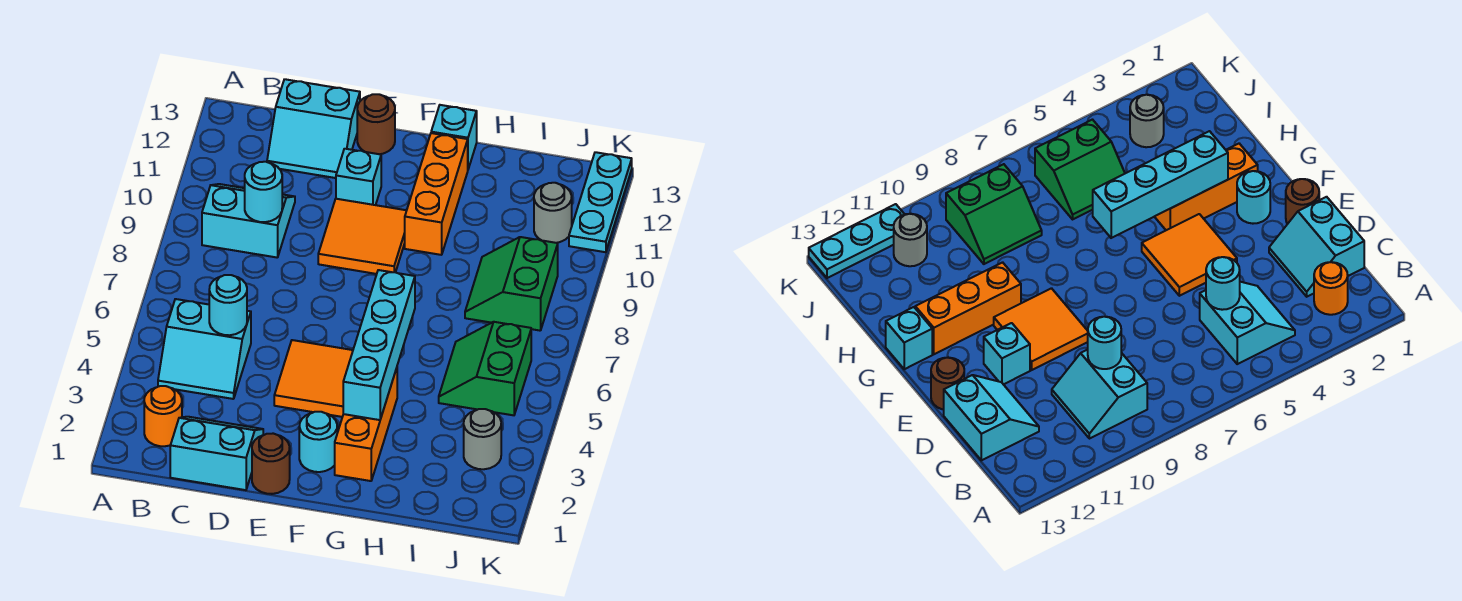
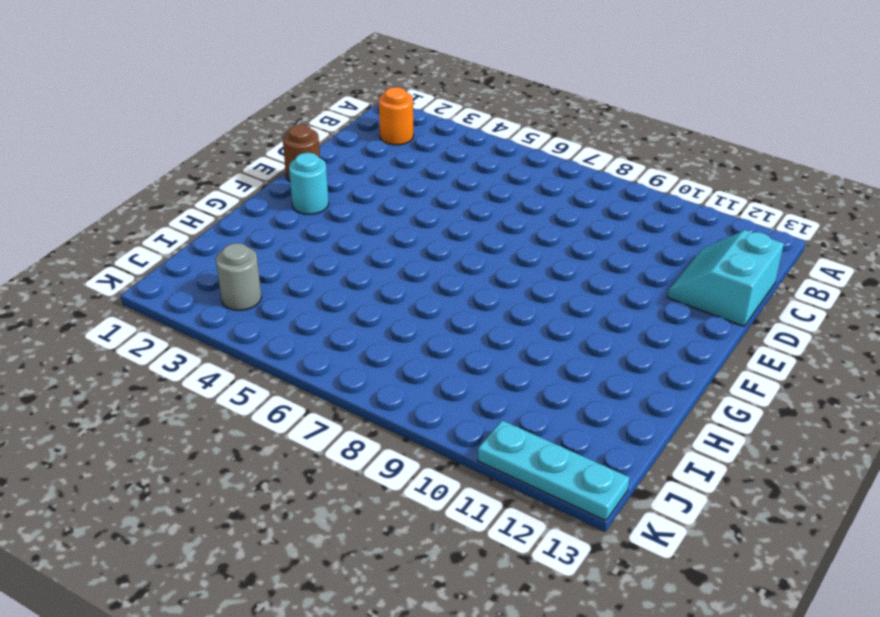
none -> cyan 2x2 slope [158,299,251,399]
none -> cyan 2x2 slope [202,184,295,258]
none -> cyan 2x2 slope [170,417,263,490]

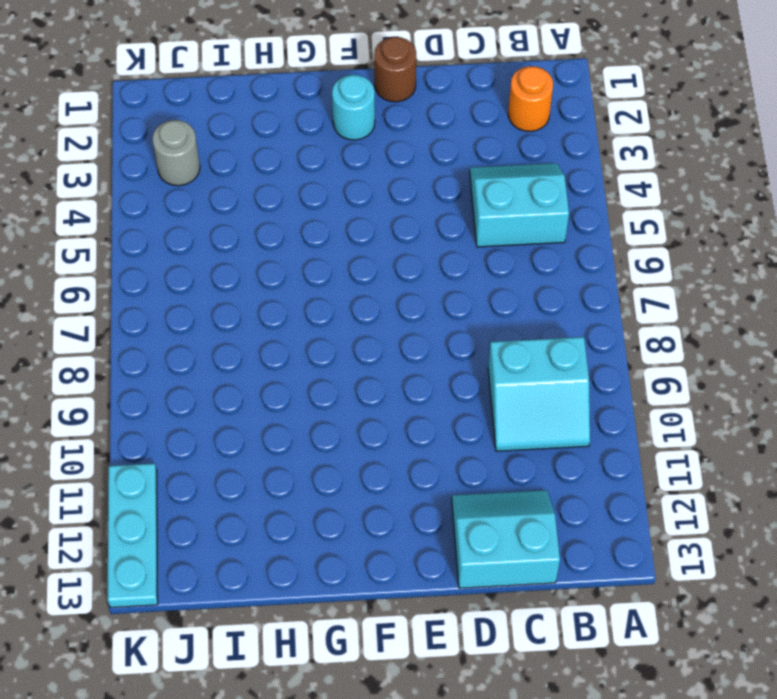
none -> cyan 2x2 slope [170,417,263,490]
none -> orange 2x2 tile [274,340,353,417]
none -> orange 2x2 tile [318,199,407,274]

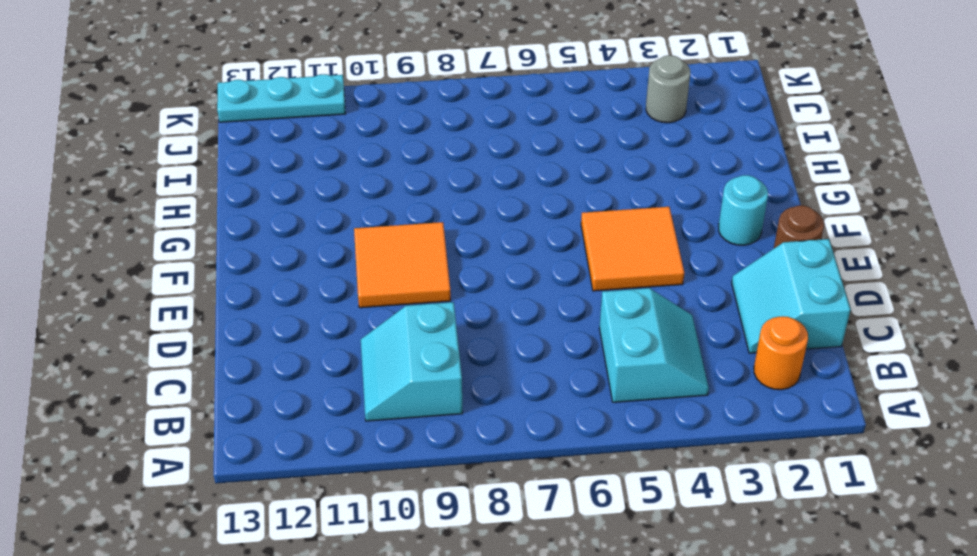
none -> cyan 2x2 slope [267,79,360,178]
none -> cyan 1x1 brick [336,149,381,205]
none -> brown 1x1 round brick [357,94,395,154]

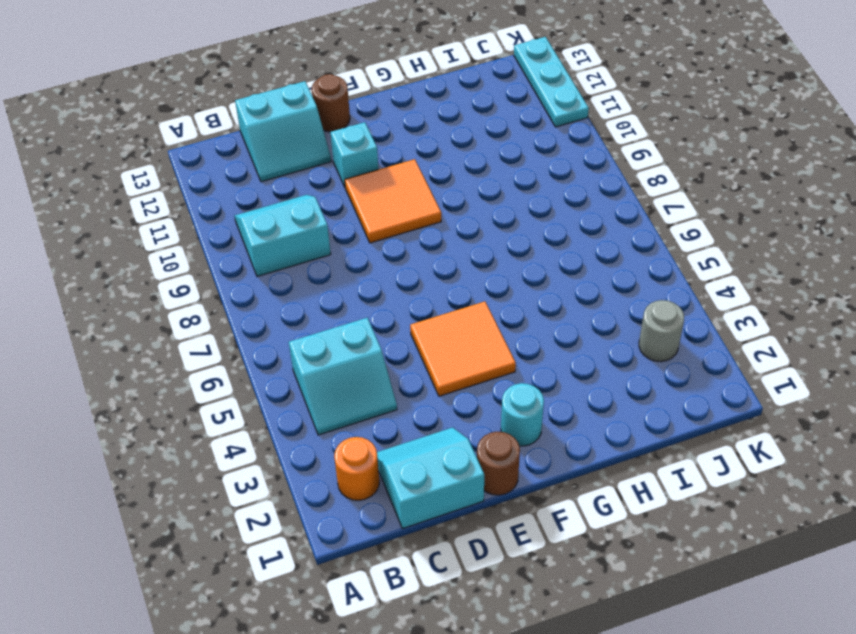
none -> orange 1x3 brick [335,368,397,481]
none -> orange 1x3 brick [405,133,468,255]
none -> cyan 1x1 brick [431,105,477,169]

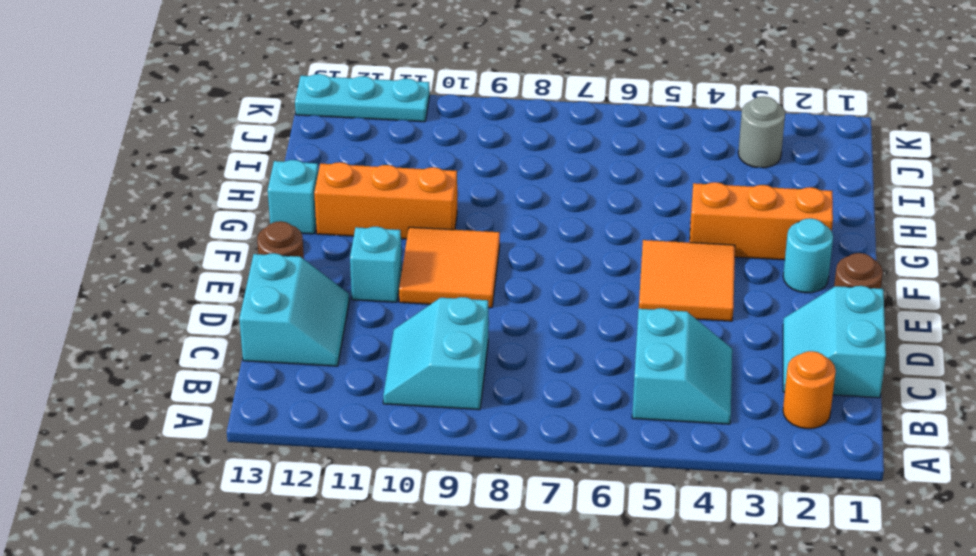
none -> green 2x2 slope [439,322,531,415]
none -> green 2x2 slope [465,237,558,331]
none -> grey 1x1 round brick [534,183,572,243]

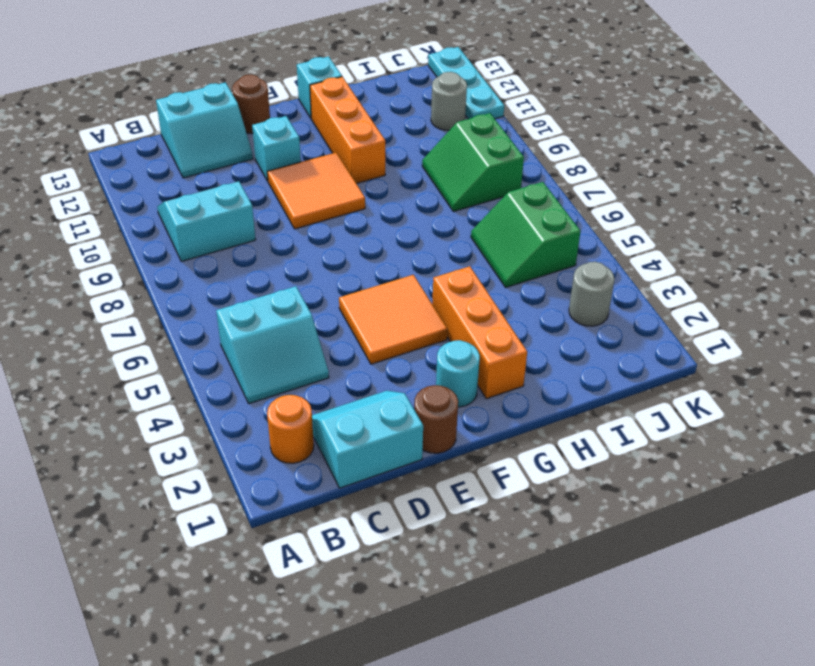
none -> cyan 1x1 round brick [209,275,247,335]
none -> cyan 1x1 round brick [245,162,282,222]
none -> cyan 1x4 brick [343,270,415,420]

